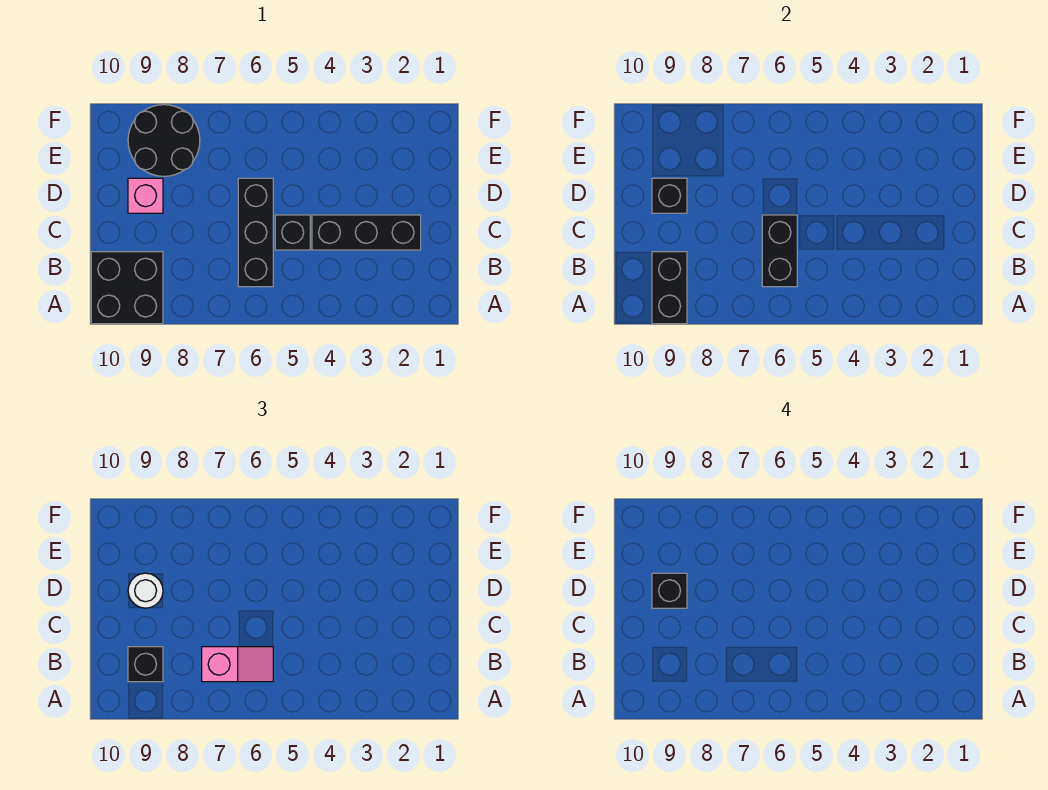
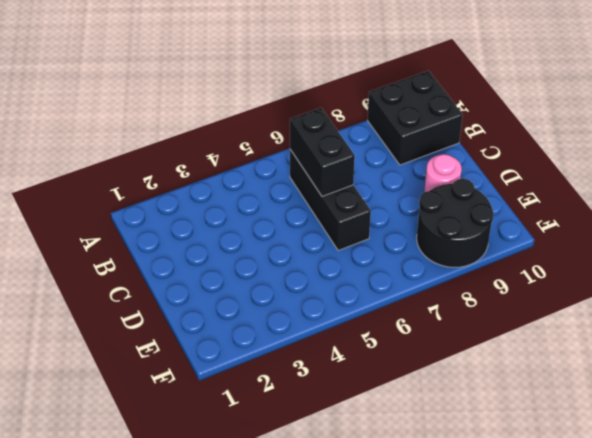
pink 1x1 round brick [424,154,462,192] -> pink 1x1 brick [128,178,163,213]
none -> black 1x3 brick [312,215,421,250]
none -> black 1x1 brick [275,215,310,250]
none -> black 1x2 brick [652,252,687,324]

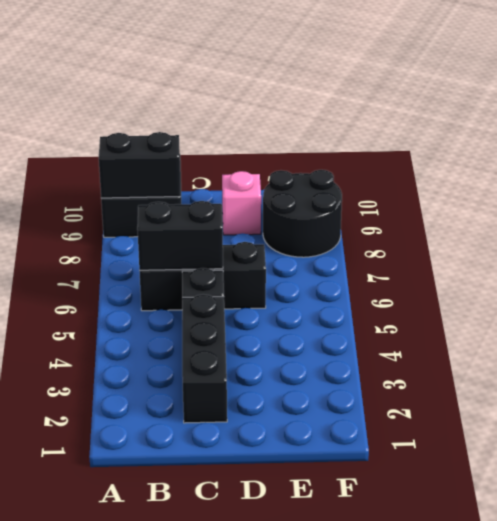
none -> black 1x1 brick [652,178,687,213]
none -> pink 1x2 slope [202,647,273,682]
none -> black 1x1 brick [128,647,163,682]

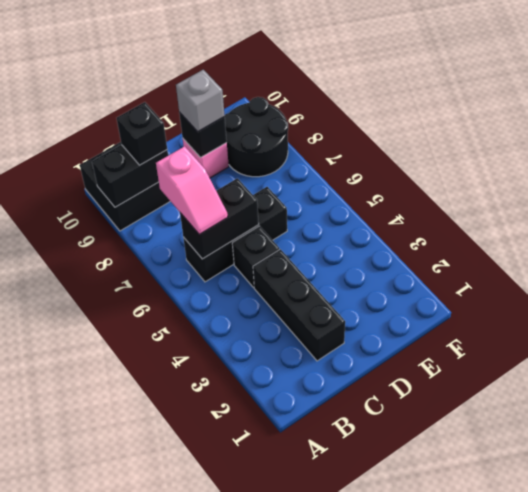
grey 1x1 brick [176,70,225,132] -> white 1x1 round brick [128,573,163,608]
none -> black 1x1 brick [652,573,687,608]

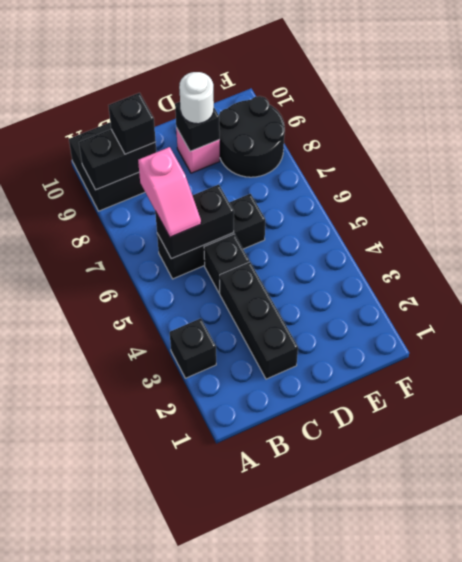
black 1x1 brick [170,318,216,378] -> black 1x1 brick moved to [652,573,687,608]

